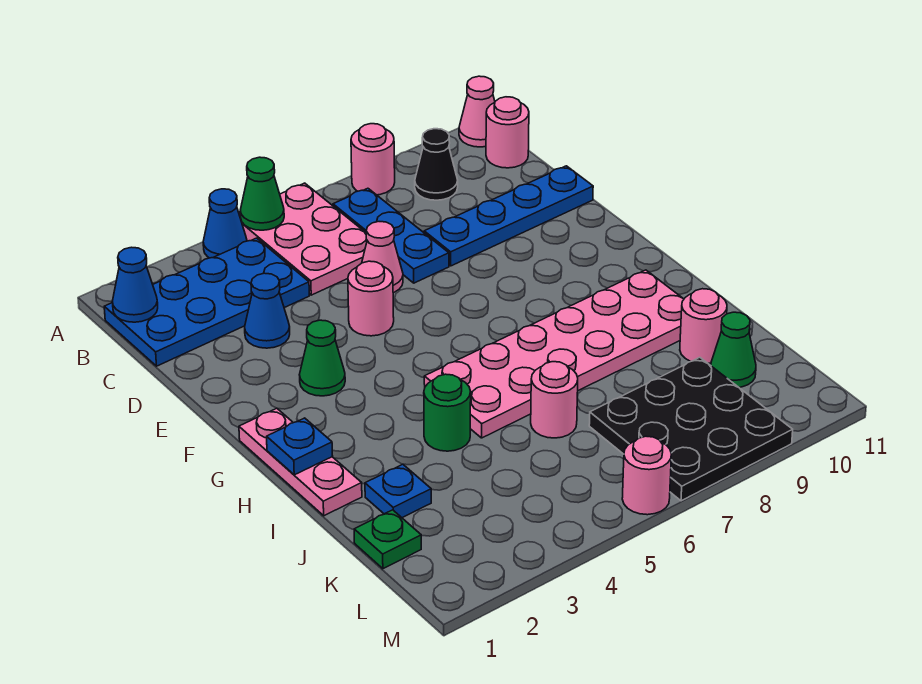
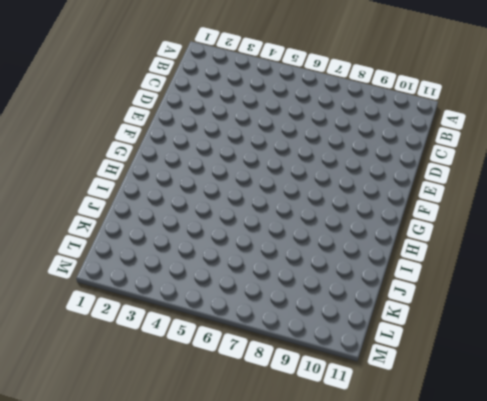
none -> blue 1x1 cone [203,189,247,258]
none -> pink 2x3 plate [239,183,367,295]
none -> pink 1x1 round brick [351,124,395,195]

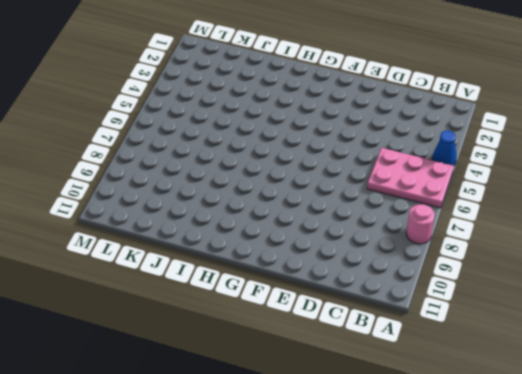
none -> pink 1x1 cone [459,76,495,147]
none -> blue 2x4 plate [104,238,309,366]
none -> blue 1x3 plate [333,188,449,283]

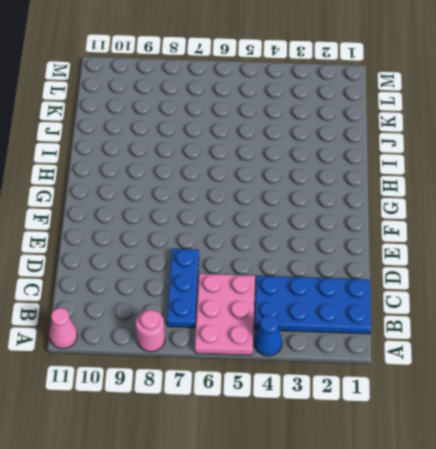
none -> black 1x1 cone [415,129,458,200]
none -> pink 1x1 round brick [486,97,529,168]
none -> blue 1x1 cone [245,273,290,348]

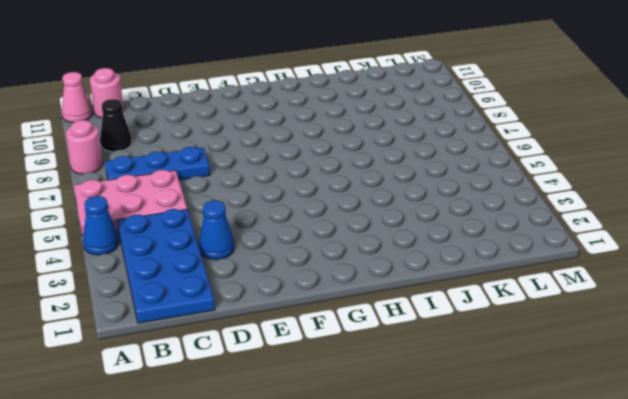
none -> pink 1x1 cone [362,222,403,293]
none -> blue 1x4 plate [424,166,593,266]
none -> pink 1x1 round brick [348,261,394,336]

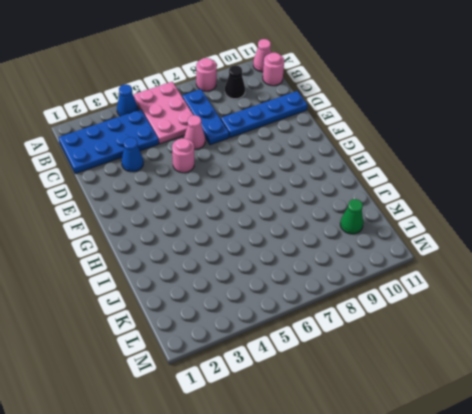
none -> green 1x1 cone [299,320,345,396]
none -> pink 1x3 plate [239,408,362,516]
none -> pink 2x6 plate [424,270,684,438]

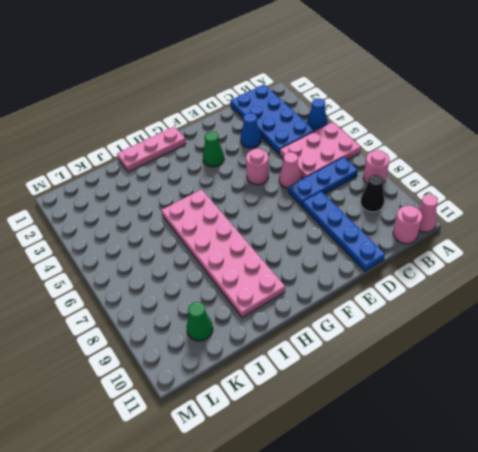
none -> green 1x1 round brick [424,374,471,451]
none -> blue 1x1 plate [365,464,431,518]
none -> pink 1x1 round brick [531,362,578,438]

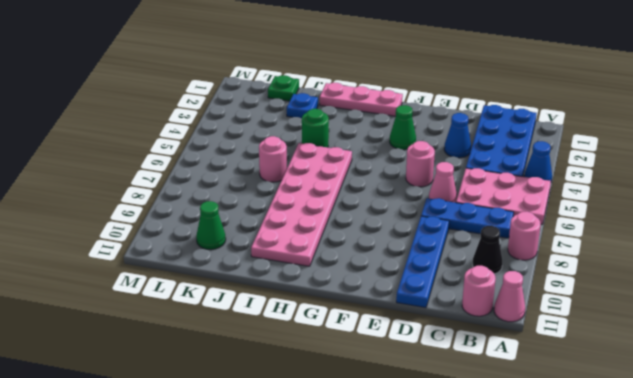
none -> pink 1x1 round brick [680,289,727,363]
none -> black 3x3 plate [589,357,793,501]
none -> pink 1x1 round brick [622,436,671,515]

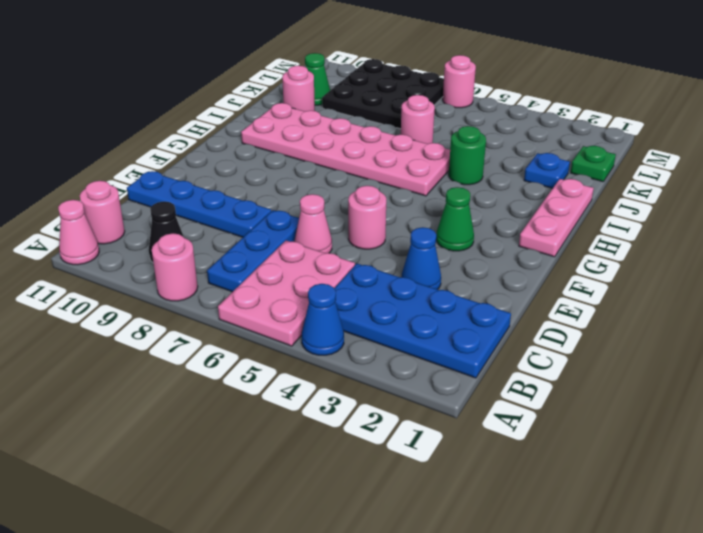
none -> green 1x1 cone [240,157,284,230]
none -> blue 1x1 cone [112,247,158,322]
none -> blue 1x1 plate [267,418,333,475]

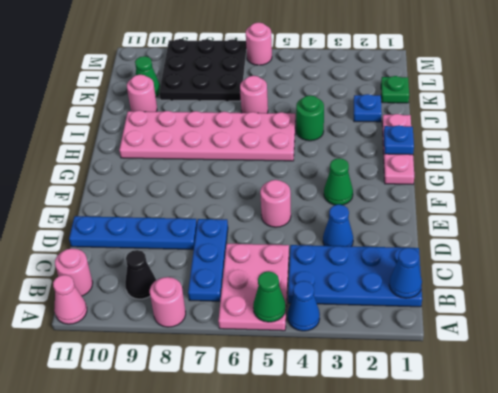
none -> pink 1x1 cone [362,222,403,293]

